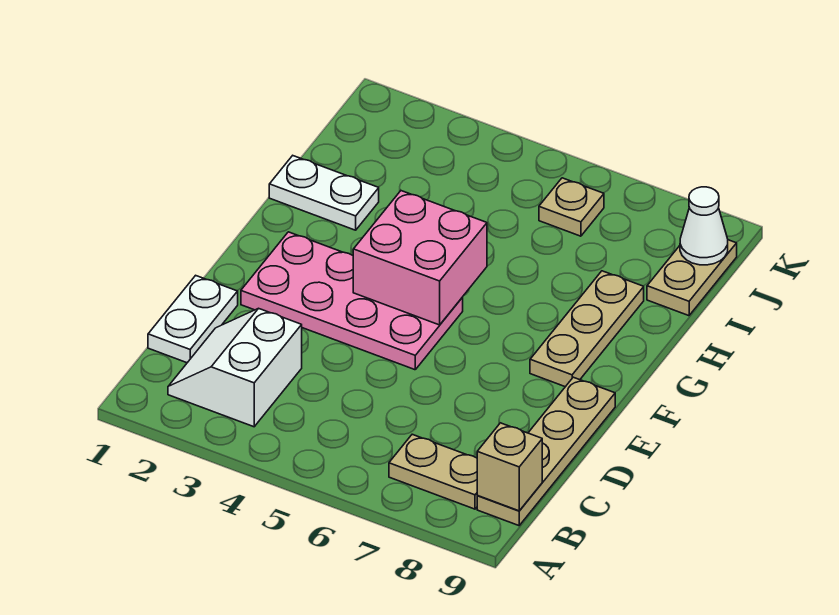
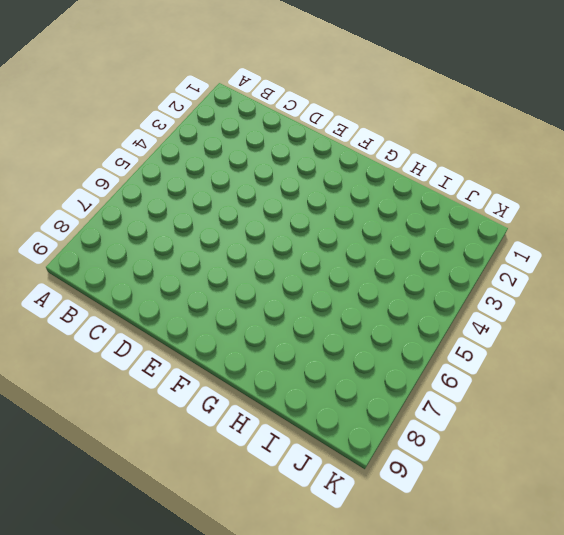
none -> white 2x2 slope [168,308,302,427]
none -> tan 1x2 plate [389,434,477,509]
none -> tan 1x4 plate [477,377,615,526]

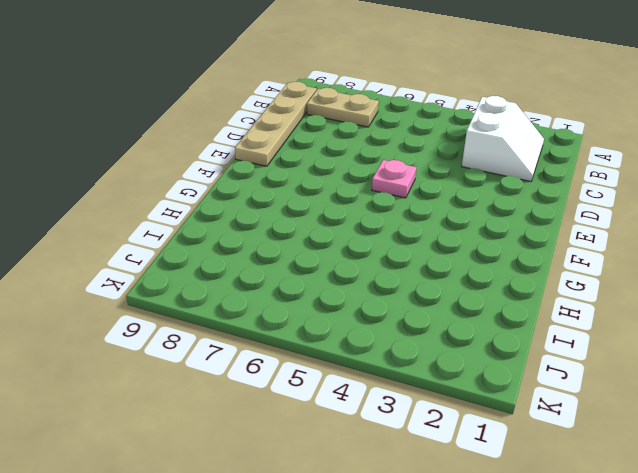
pink 1x1 plate [372,160,416,198] -> pink 2x4 plate [241,232,463,370]
none -> white 1x2 plate [148,275,238,363]
none -> tan 1x3 plate [530,271,644,387]
none -> white 1x2 plate [269,156,379,230]

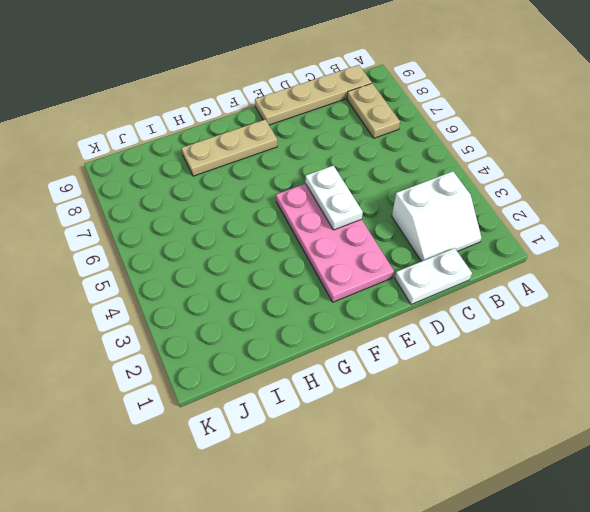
white 1x2 plate [305,165,363,230] -> white 1x2 plate moved to [269,156,379,230]
none -> tan 1x2 plate [647,240,737,316]
none -> tan 1x1 plate [539,178,604,236]
none -> tan 1x1 brick [477,423,542,511]

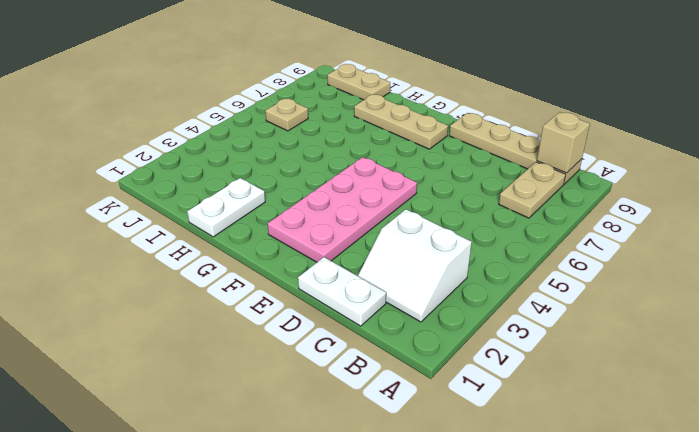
none -> pink 2x2 brick [353,191,487,325]
none -> white 1x1 cone [680,187,728,265]

